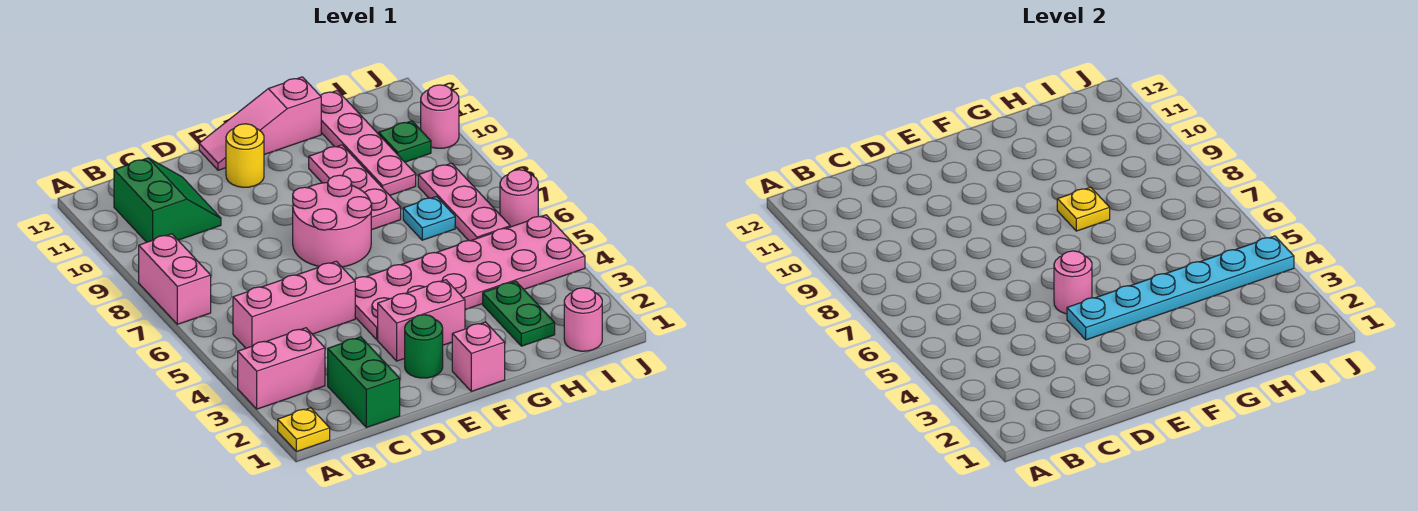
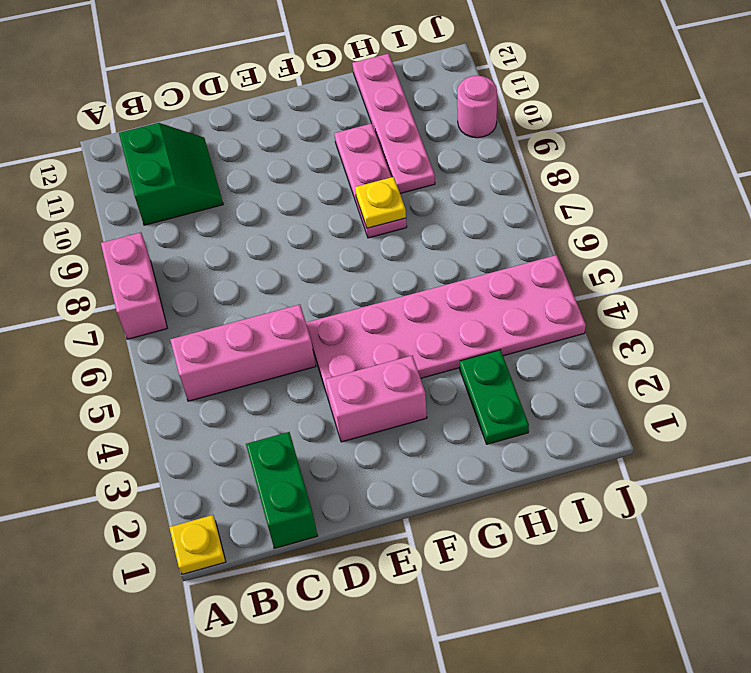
none -> pink 1x2 brick [238,328,325,409]
none -> green 1x1 round brick [405,315,443,378]
none -> pink 2x2 round brick [293,175,372,267]

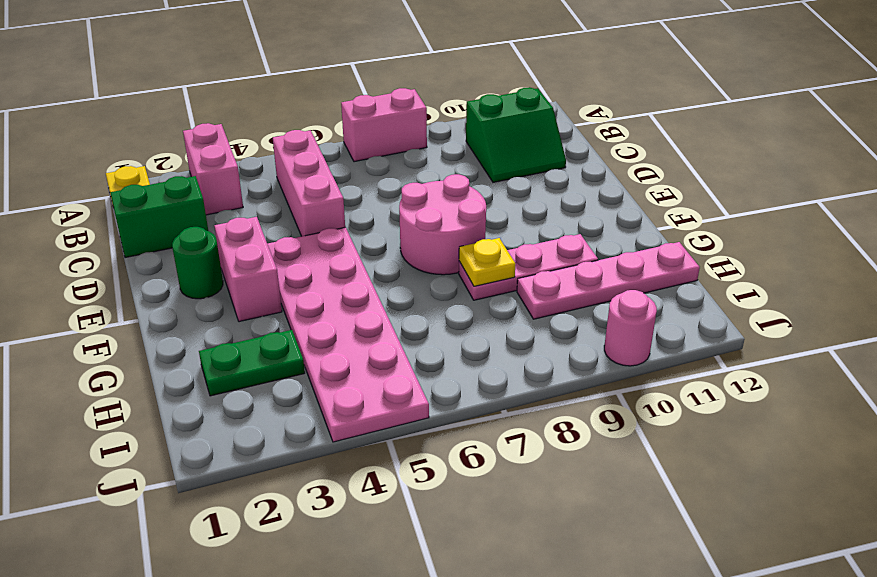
none -> yellow 1x1 round brick [226,124,264,187]
none -> pink 1x3 slope [199,77,321,170]
none -> pink 1x1 brick [452,322,505,391]

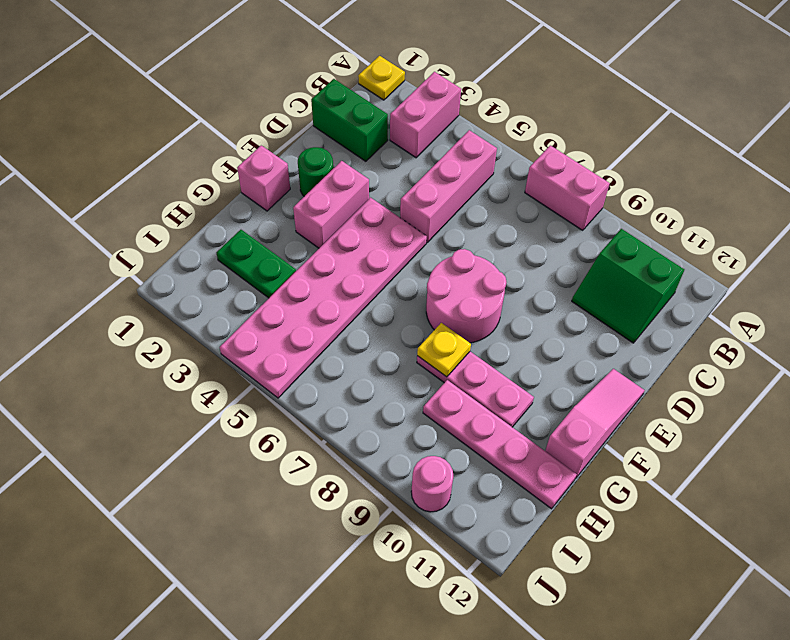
none -> yellow 1x1 round brick [226,124,264,187]
none -> cyan 1x1 plate [403,197,455,240]
none -> pink 1x1 round brick [564,288,602,351]

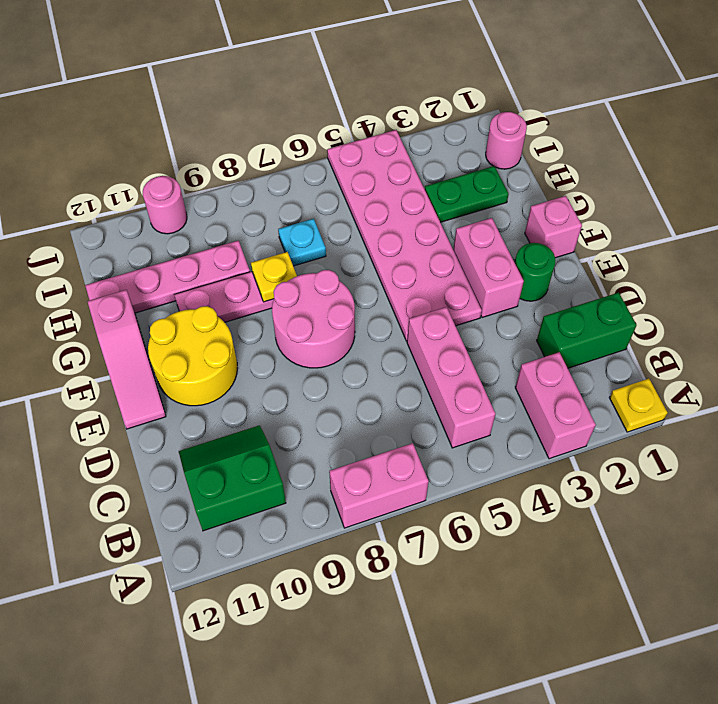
yellow 2x2 round brick [148,306,237,406] -> yellow 1x1 round brick [226,124,264,187]
none -> pink 1x3 plate [418,163,510,241]
none -> green 1x1 plate [379,121,431,162]
none -> pink 1x1 round brick [500,170,538,227]

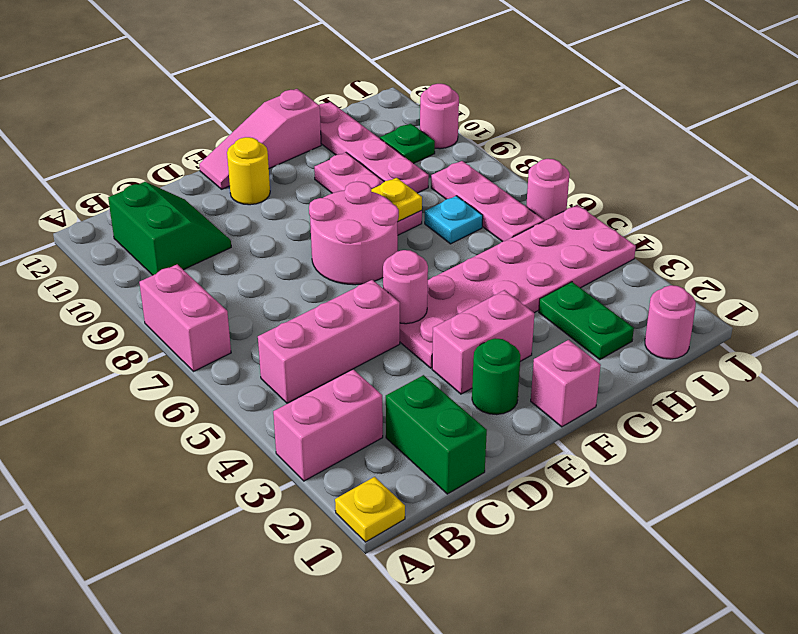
none -> cyan 1x6 plate [1067,236,1294,340]

